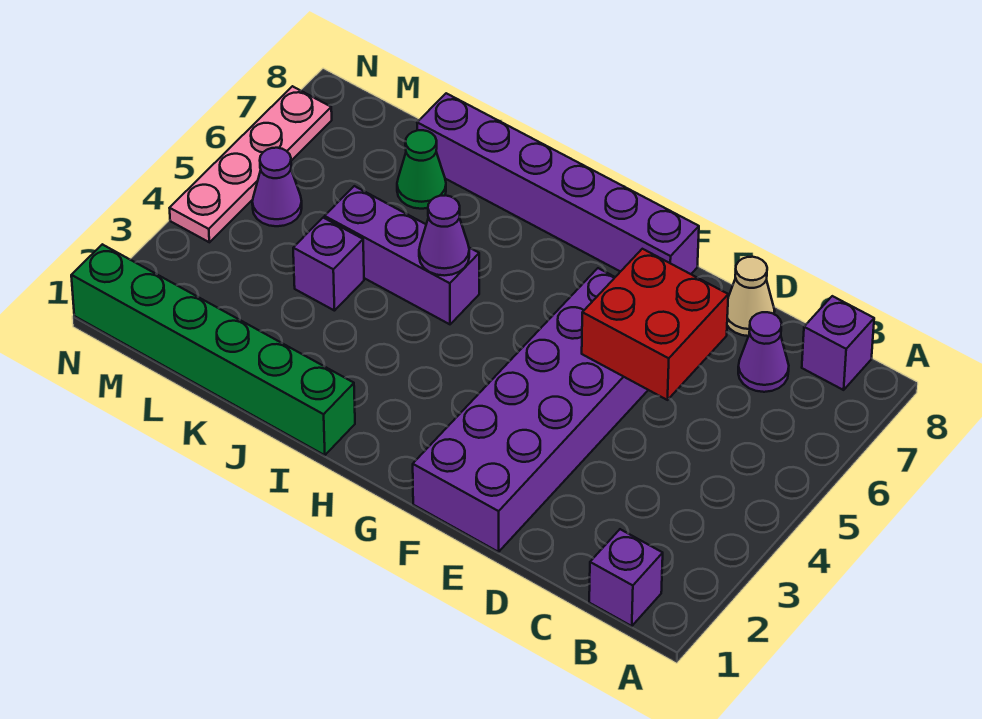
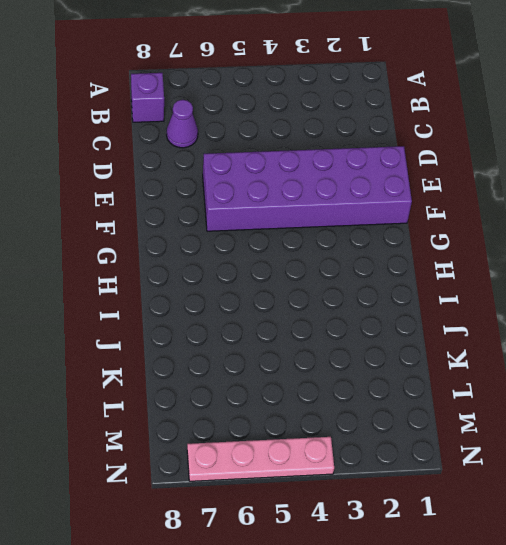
none -> purple 1x1 brick [589,529,663,626]
none -> tan 1x1 cone [727,257,775,336]
none -> purple 1x6 brick [417,93,699,274]

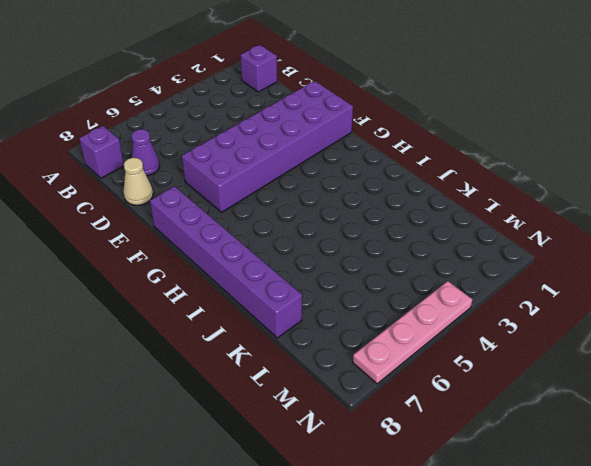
none -> green 1x6 brick [71,244,355,455]
none -> purple 1x3 brick [325,186,479,324]
none -> purple 1x1 brick [293,218,364,311]

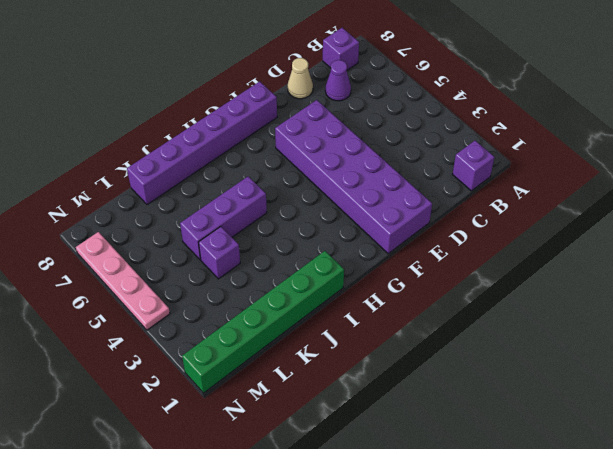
none -> green 1x1 cone [397,130,446,209]
none -> purple 1x1 cone [252,148,302,226]
none -> red 2x2 brick [582,249,728,400]

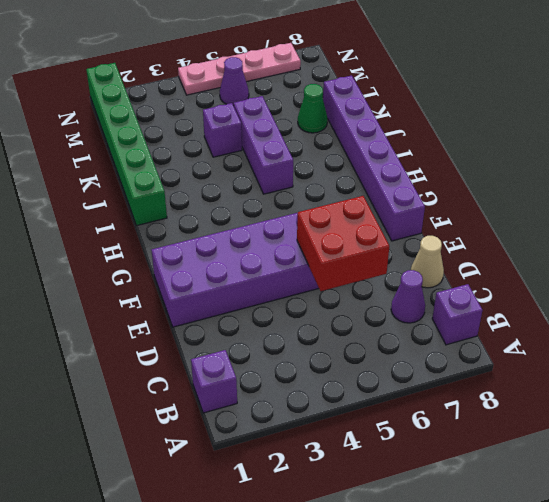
none -> purple 1x1 cone [419,195,469,276]

